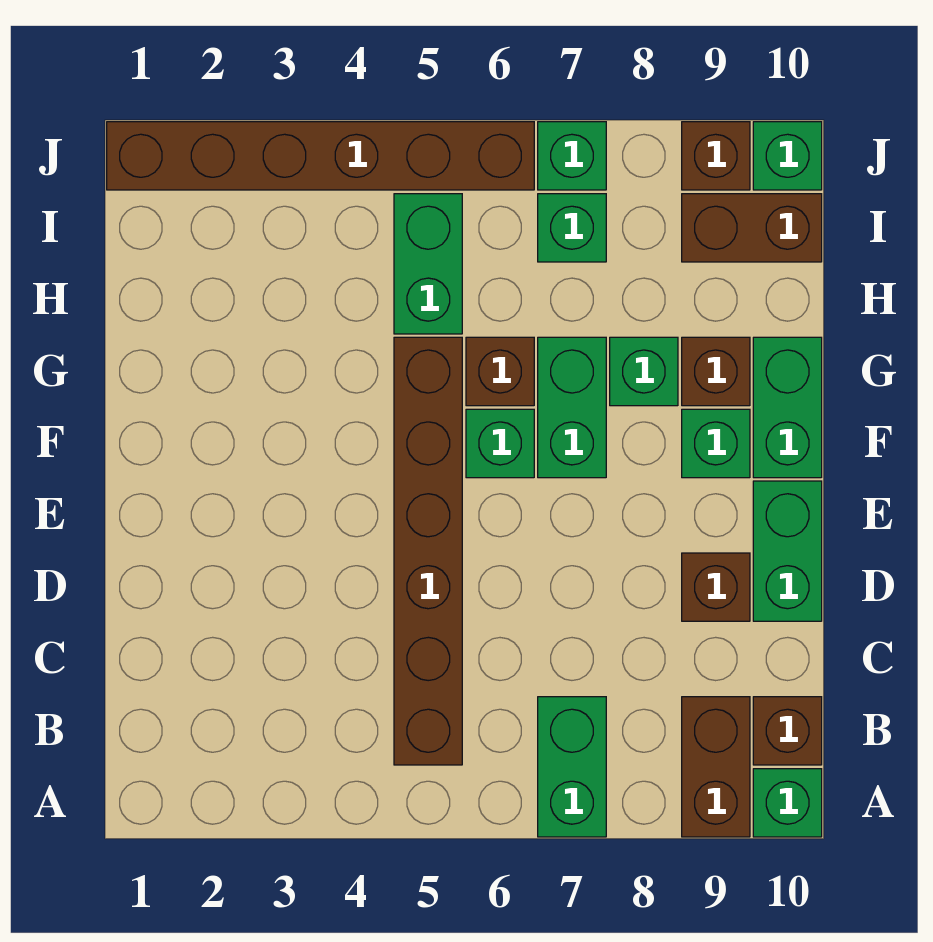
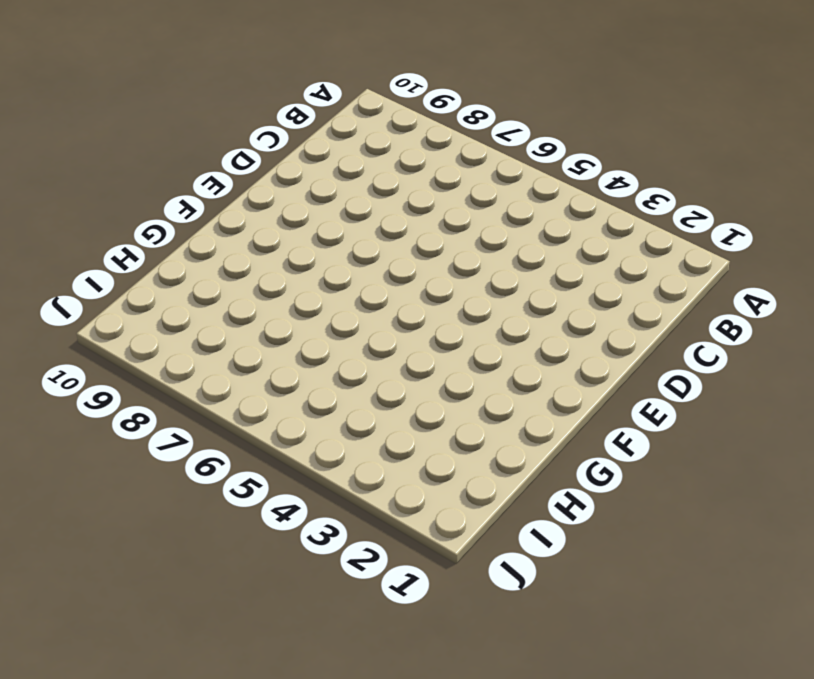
none -> green 1x2 brick [538,697,606,837]
none -> brown 1x2 brick [682,697,750,837]
none -> green 1x1 brick [753,769,822,837]

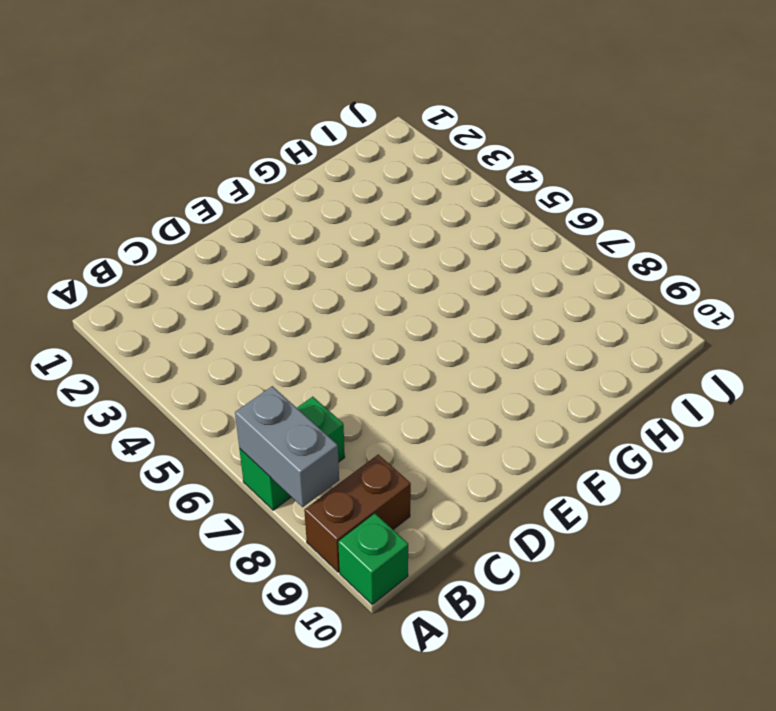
grey 1x2 brick [235,386,339,507] -> none
none -> brown 1x6 brick [394,337,462,765]
none -> brown 1x1 brick [753,697,822,765]
none -> brown 1x1 brick [682,553,750,621]

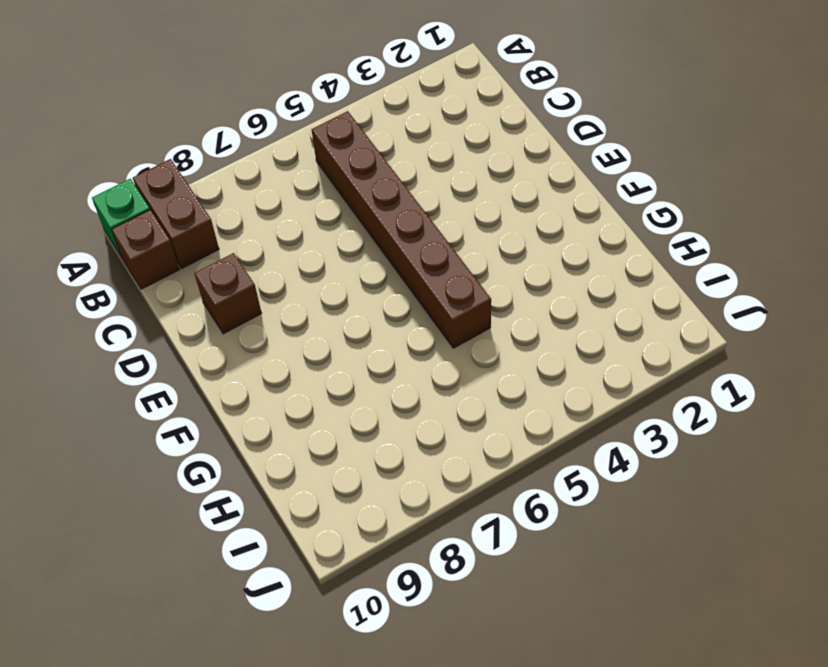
none -> green 1x2 brick [538,697,606,837]
none -> green 1x2 brick [753,481,822,621]
none -> green 1x1 brick [466,409,534,478]

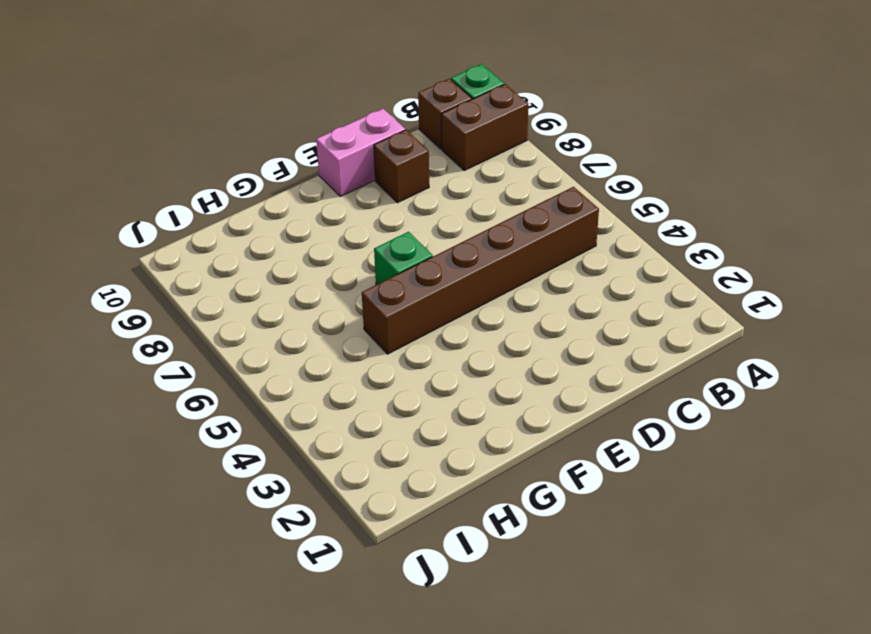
pink 1x2 brick [316,109,405,197] -> green 1x2 brick [753,481,822,621]
none -> green 1x2 brick [538,697,606,837]
none -> green 1x2 brick [538,337,606,478]
none -> green 1x1 brick [682,409,750,478]

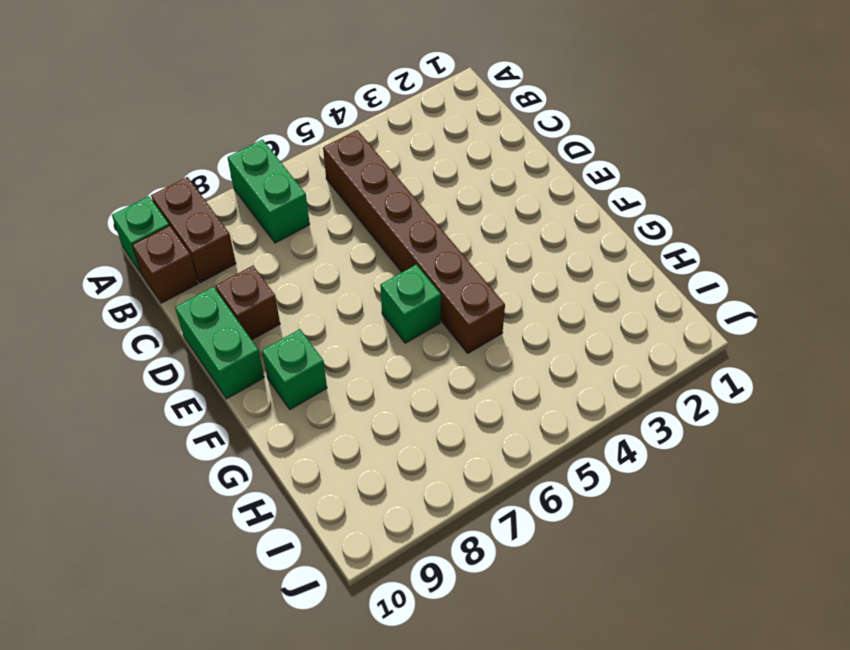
none -> green 1x2 brick [538,337,606,478]
none -> green 1x2 brick [753,337,822,478]
none -> brown 1x1 brick [466,337,534,406]

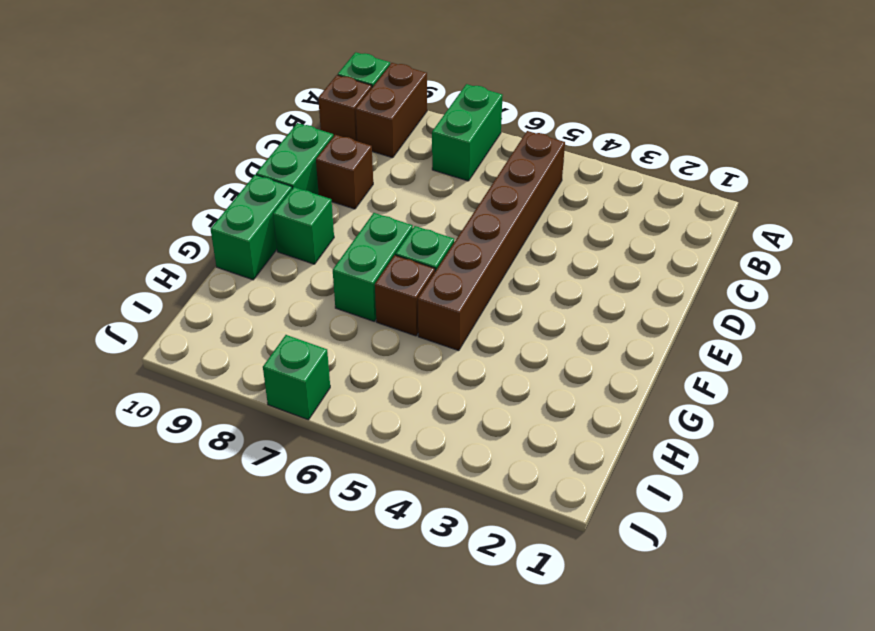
none -> green 1x1 brick [610,337,678,406]
none -> brown 1x1 brick [682,337,750,406]
none -> green 1x2 brick [394,194,462,334]

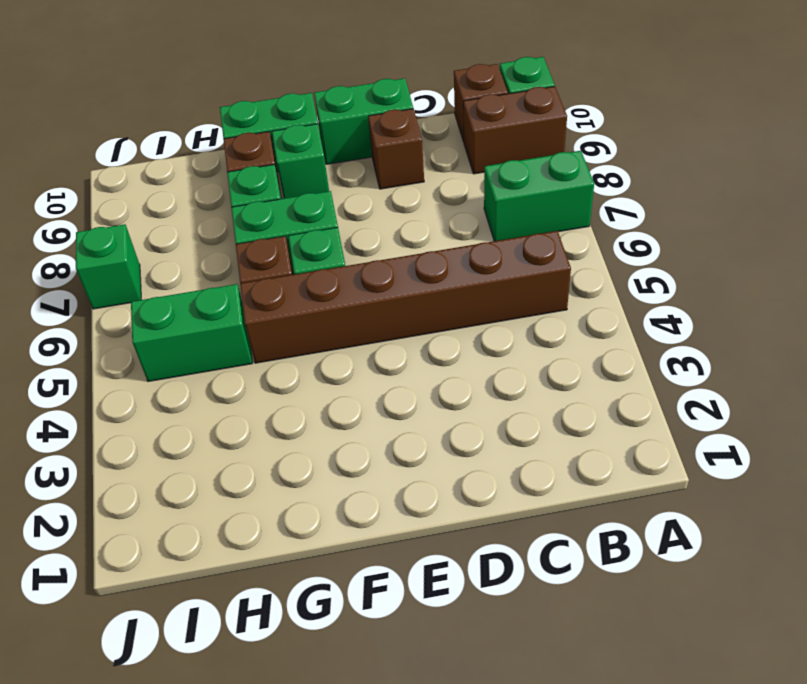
none -> green 1x1 brick [538,194,606,262]
none -> brown 1x2 brick [682,194,822,262]
none -> brown 1x6 brick [107,122,534,190]

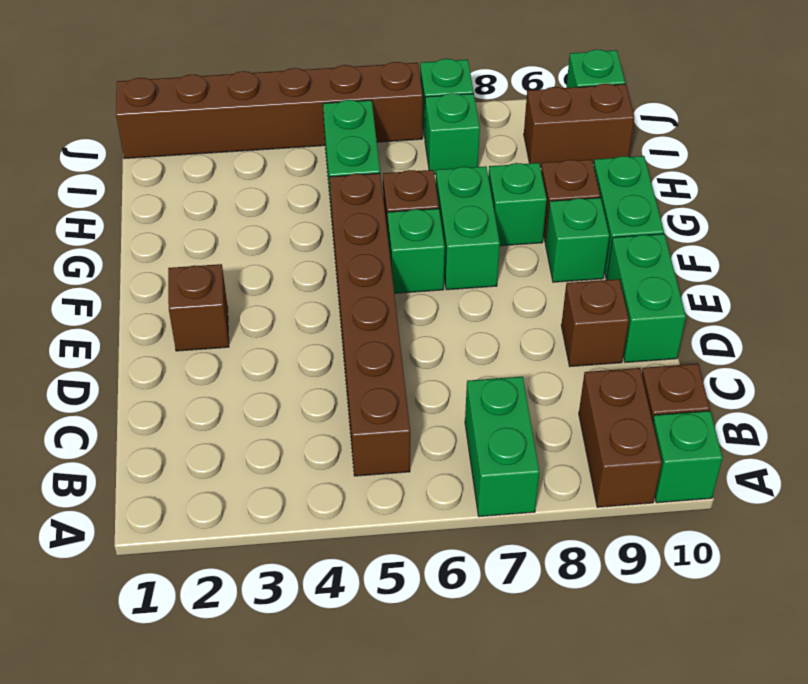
brown 1x1 brick [168,264,229,351] -> brown 1x1 brick moved to [682,122,750,190]

